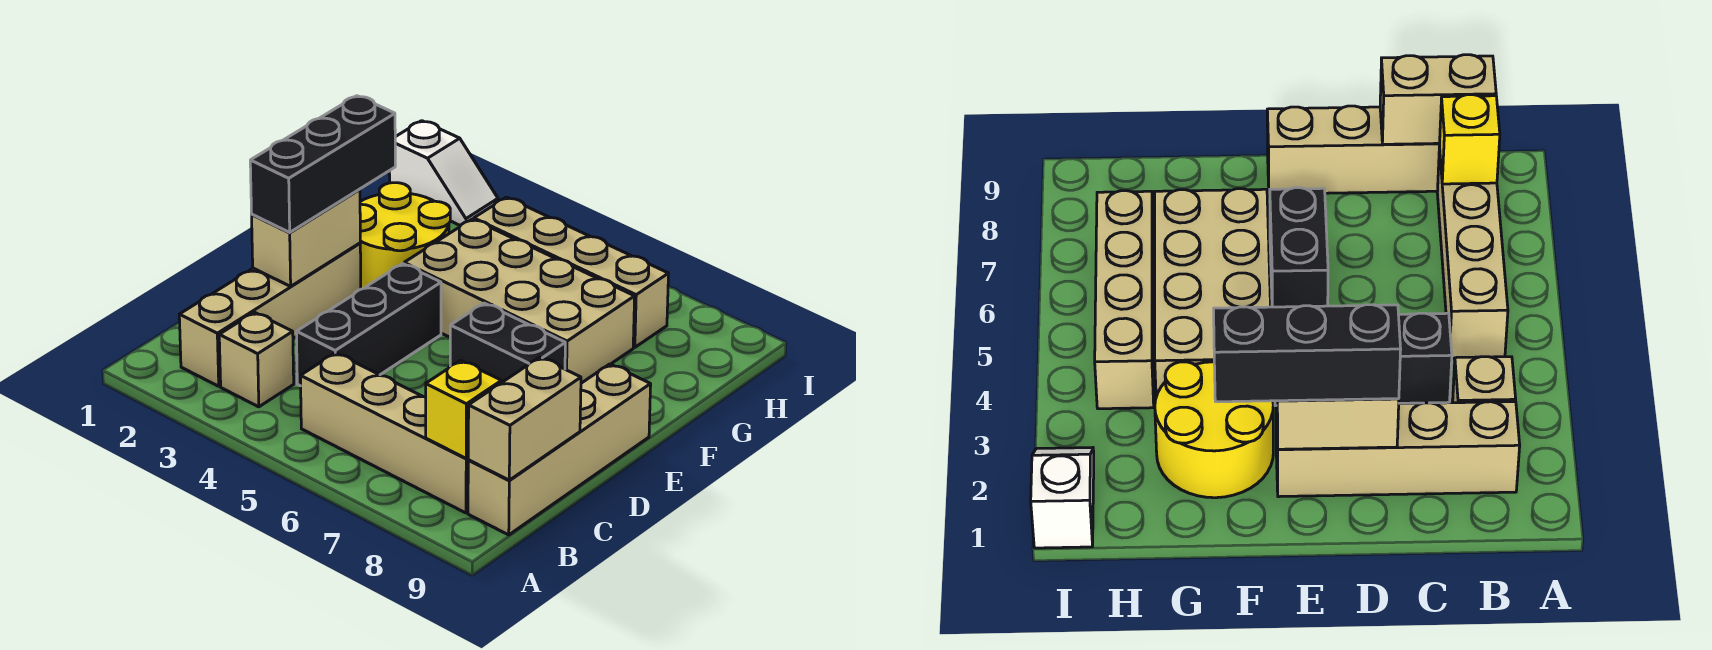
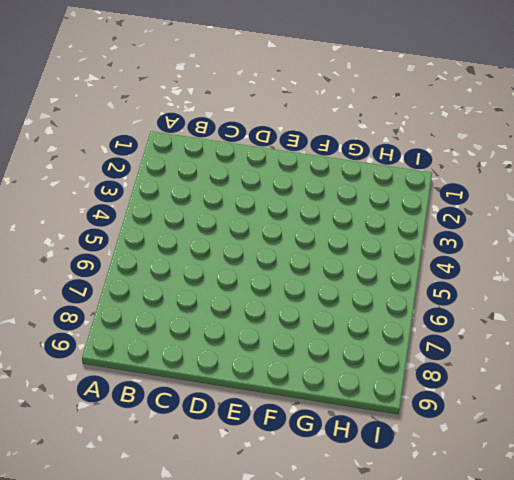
none -> tan 1x4 brick [179,243,361,386]
none -> tan 1x1 brick [219,312,294,407]
none -> tan 1x4 brick [300,353,468,513]

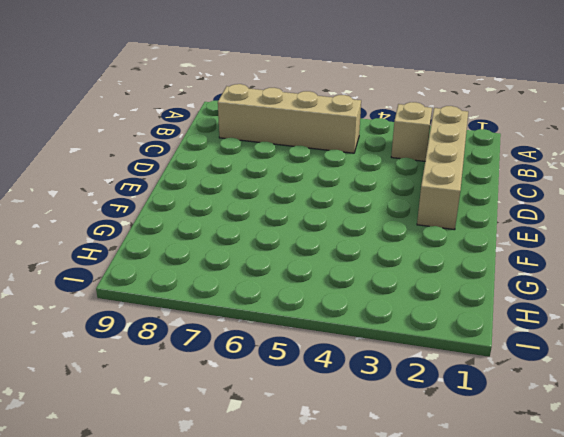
none -> tan 1x4 brick [468,364,651,535]
none -> black 1x3 brick [296,264,441,386]
none -> black 1x2 brick [450,303,565,383]

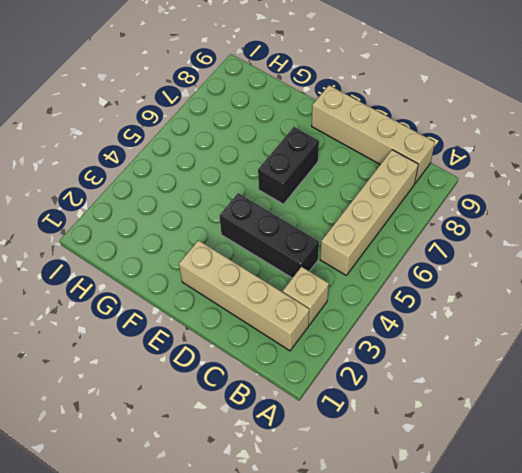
none -> yellow 2x2 round brick [360,183,450,289]
none -> tan 2x4 brick [404,219,635,383]
none -> tan 1x4 brick [474,197,669,347]

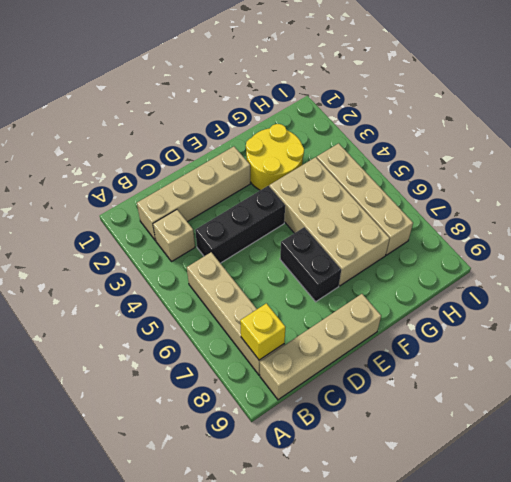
none -> white 1x2 slope [389,121,498,226]
none -> tan 1x2 brick [468,357,581,480]
none -> tan 1x2 brick [252,189,360,286]

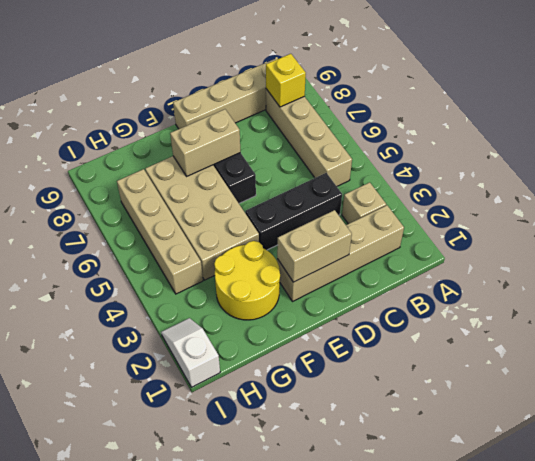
tan 1x2 brick [170,109,240,176] -> tan 1x2 brick moved to [468,357,581,480]
none -> black 1x3 brick [250,96,395,232]

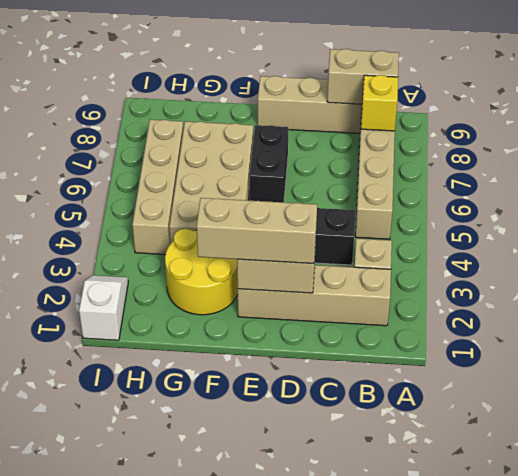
tan 1x3 brick [197,198,317,264] -> black 1x3 brick [250,96,395,232]

